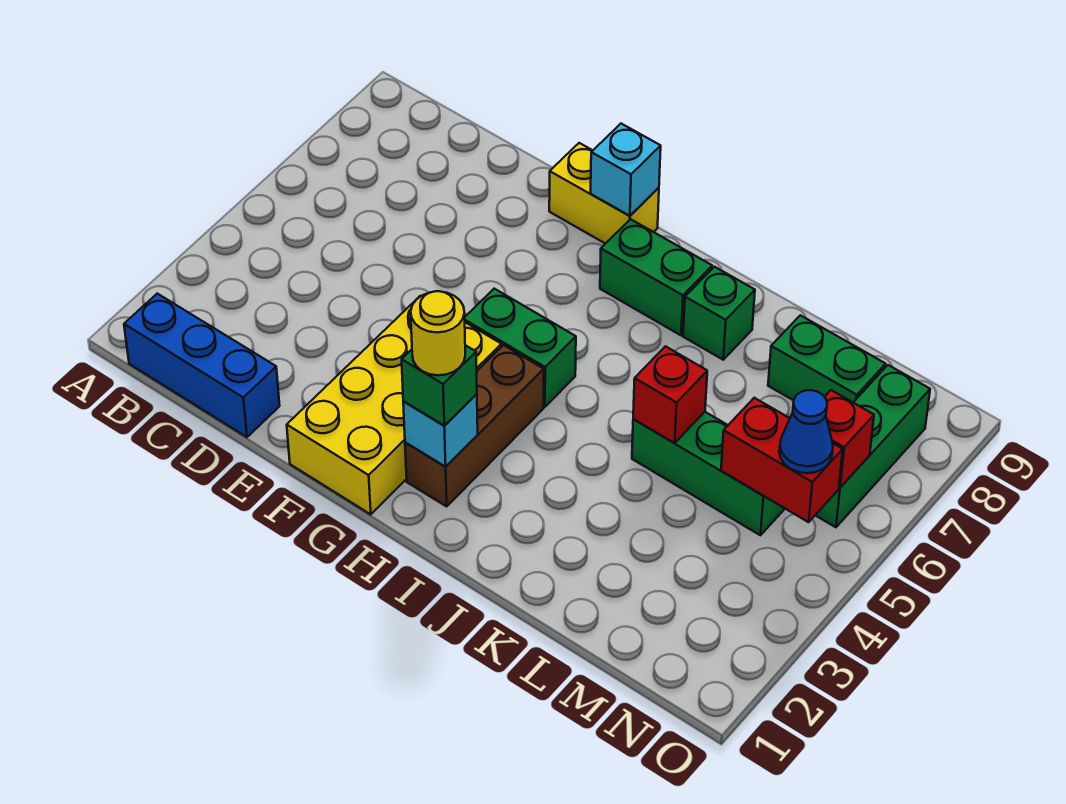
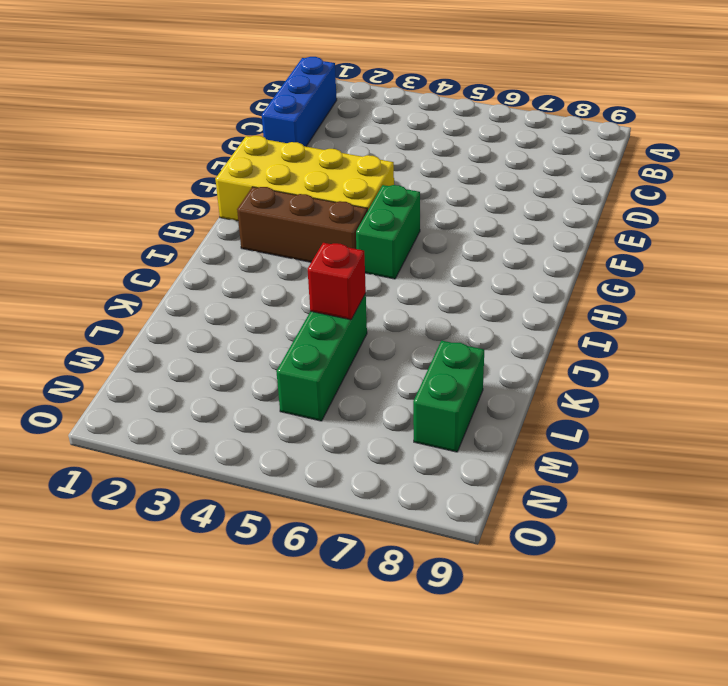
none -> yellow 1x2 brick [549,143,659,244]
none -> green 1x2 brick [600,219,712,335]
none -> green 1x1 brick [683,267,755,360]

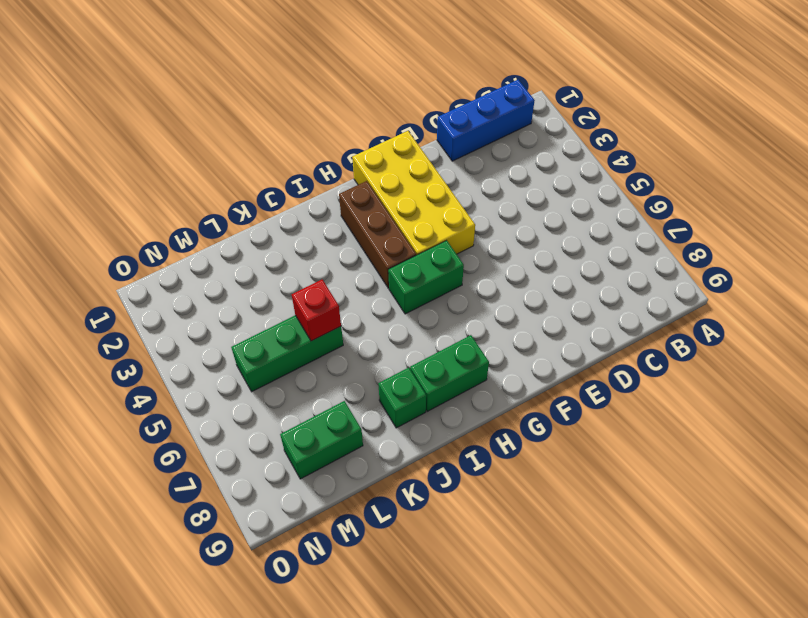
none -> yellow 1x2 brick [549,143,659,244]
none -> green 1x3 brick [815,365,930,527]
none -> cyan 1x1 brick [591,124,661,216]

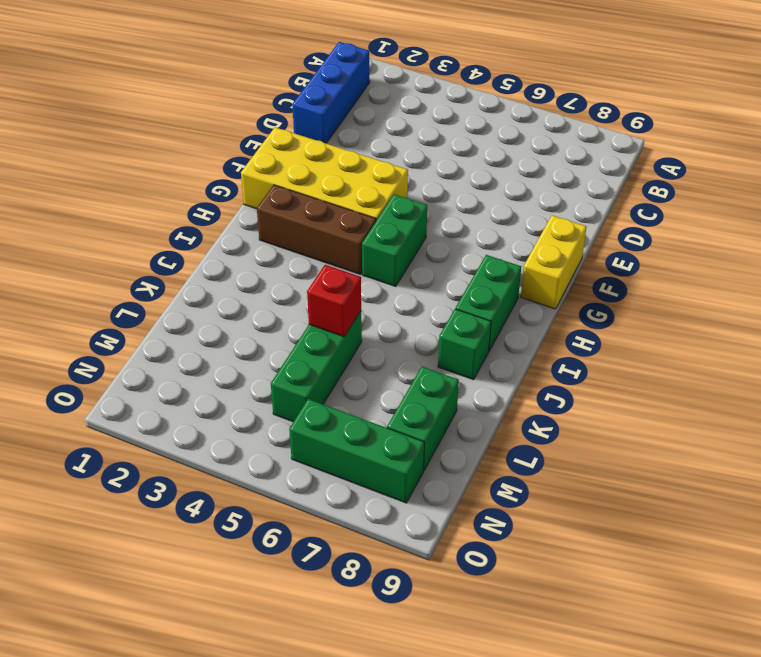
none -> cyan 1x1 brick [591,124,661,216]
none -> cyan 1x1 brick [403,394,478,467]
none -> red 1x2 brick [721,398,843,522]

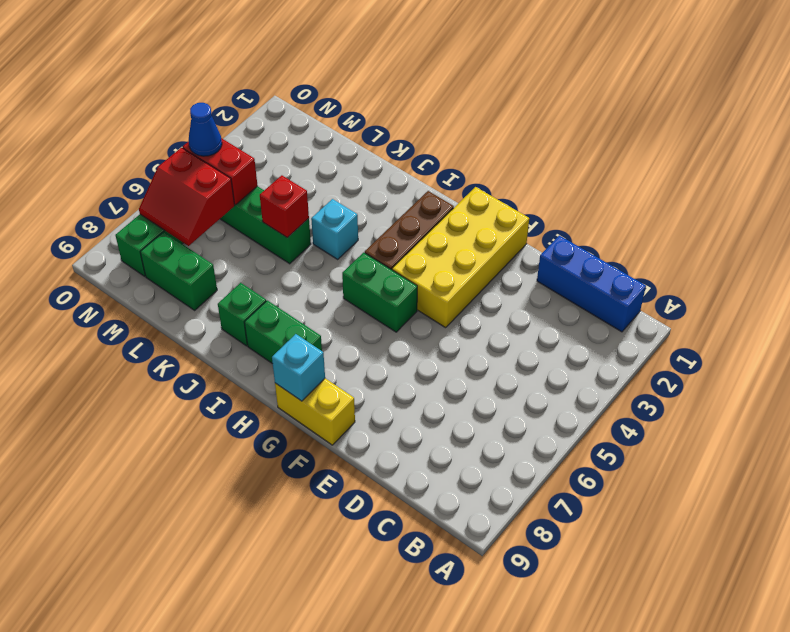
cyan 1x1 brick [311,199,358,259] -> cyan 1x1 brick moved to [403,394,478,467]
red 2x2 slope [139,148,235,246] -> red 1x1 brick [825,390,874,487]
none -> green 1x1 brick [402,345,477,425]
none -> yellow 1x1 round brick [411,291,465,375]

